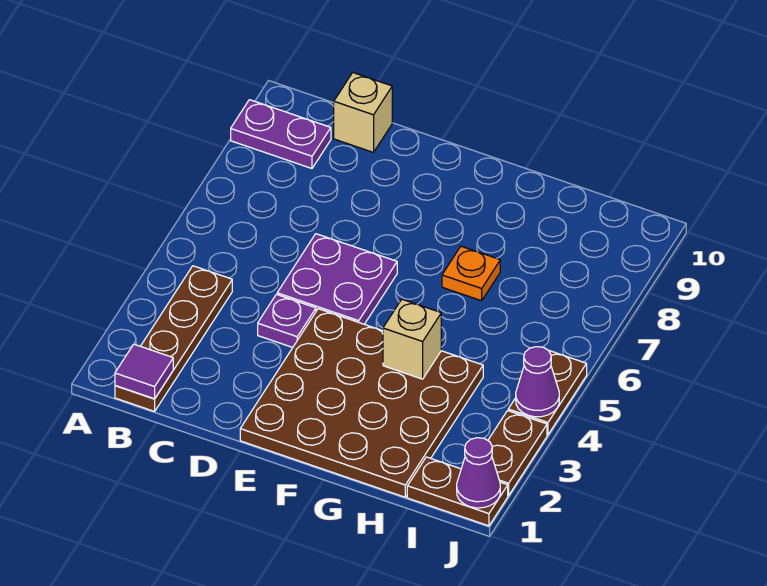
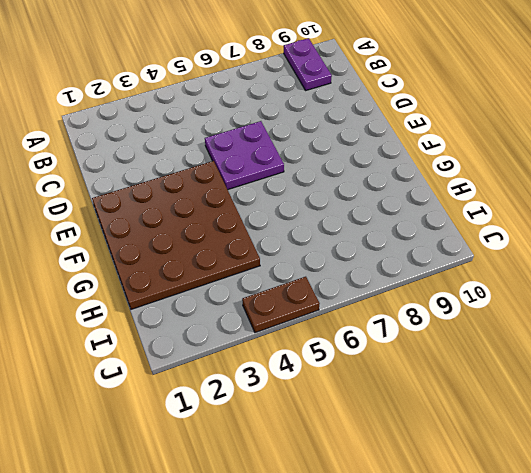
none -> brown 1x4 plate [115,266,232,411]
none -> tan 1x1 brick [334,73,392,152]
none -> purple 1x1 plate [258,294,316,347]

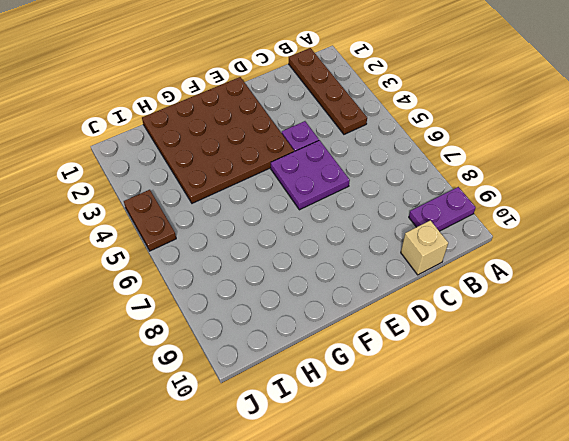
none -> orange 1x1 plate [442,246,500,301]
none -> brown 1x2 plate [407,457,508,526]
none -> brown 1x2 plate [488,411,547,495]

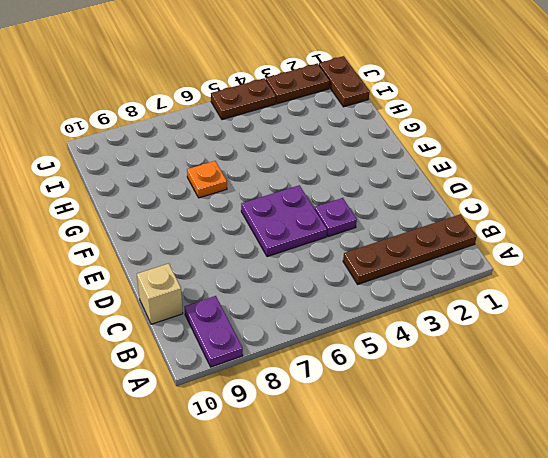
none -> brown 4x4 plate [240,309,483,497]
none -> purple 1x1 tile [115,344,173,399]
none -> tan 1x1 brick [383,299,441,379]

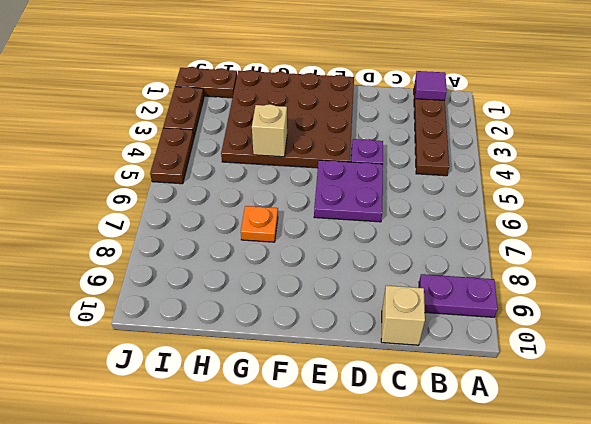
none -> purple 1x1 cone [457,438,500,508]
none -> purple 1x1 cone [516,347,559,417]

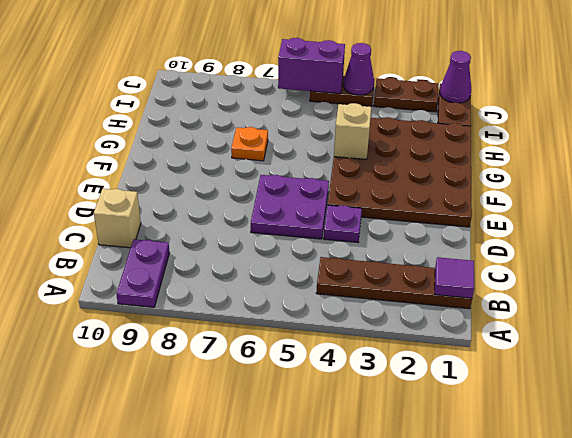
purple 1x2 brick [278,38,345,94] -> none

